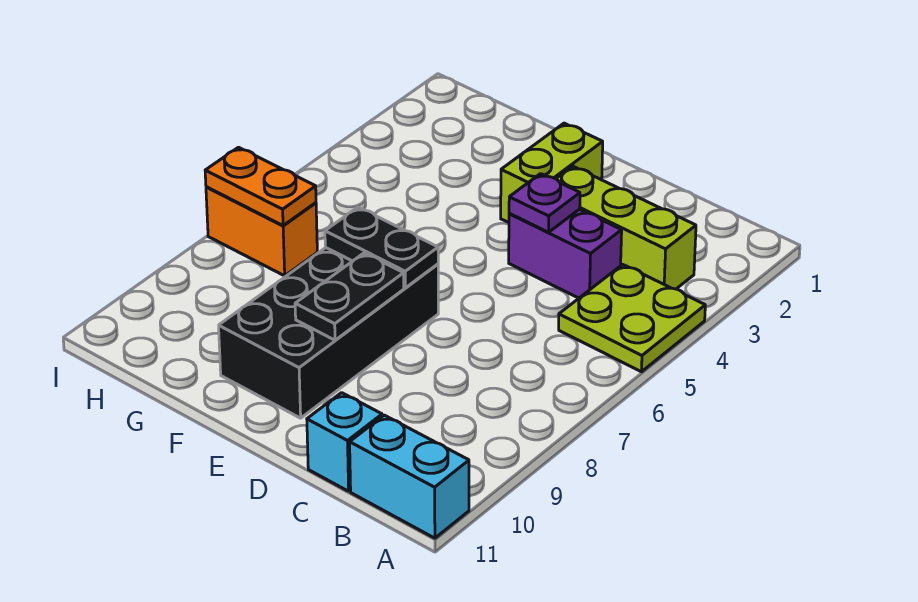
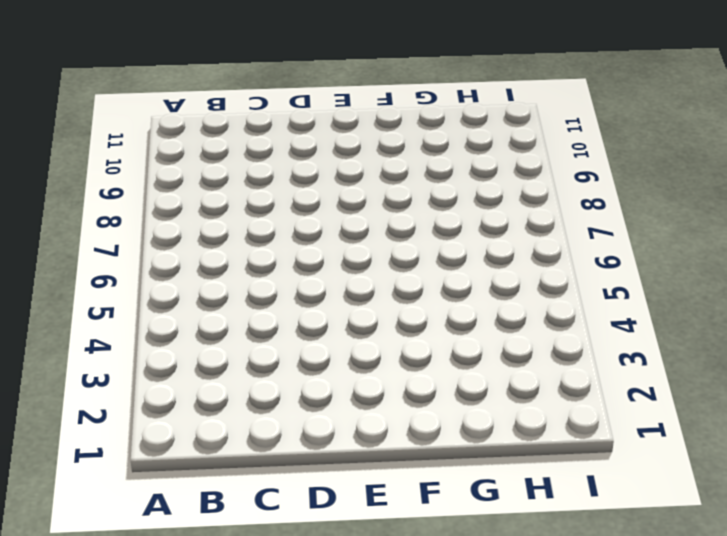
none -> lime 2x2 plate [559,264,705,372]
none -> cyan 1x2 brick [350,415,469,538]
none -> lime 1x3 brick [556,166,696,289]

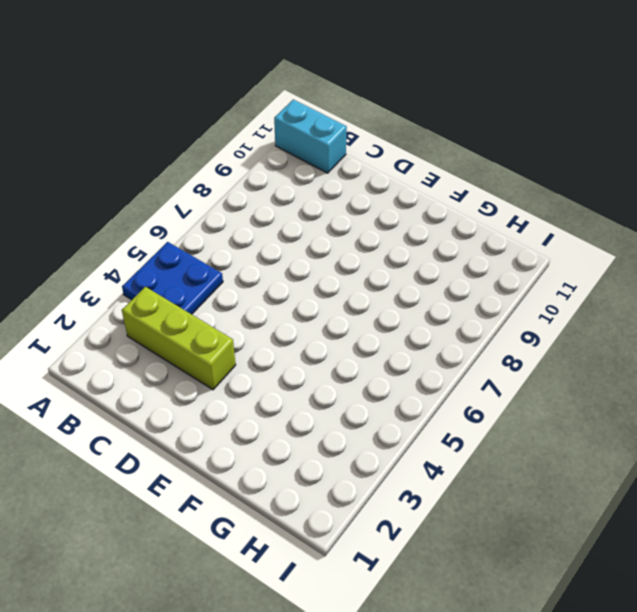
blue 2x2 plate [122,242,223,314] -> lime 2x2 plate [559,264,705,372]
none -> purple 1x2 brick [509,209,622,298]
none -> cyan 1x1 brick [307,393,382,491]
none -> lime 1x2 brick [501,123,603,223]

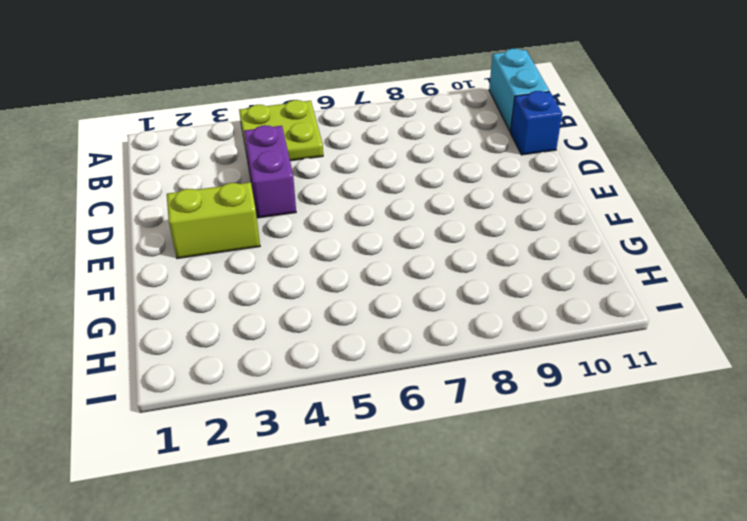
blue 1x1 brick [510,91,562,155] -> cyan 1x1 brick [307,393,382,491]
none -> lime 1x3 brick [556,166,696,289]
none -> black 2x4 brick [219,248,438,418]
none -> orange 1x2 brick [206,187,317,276]

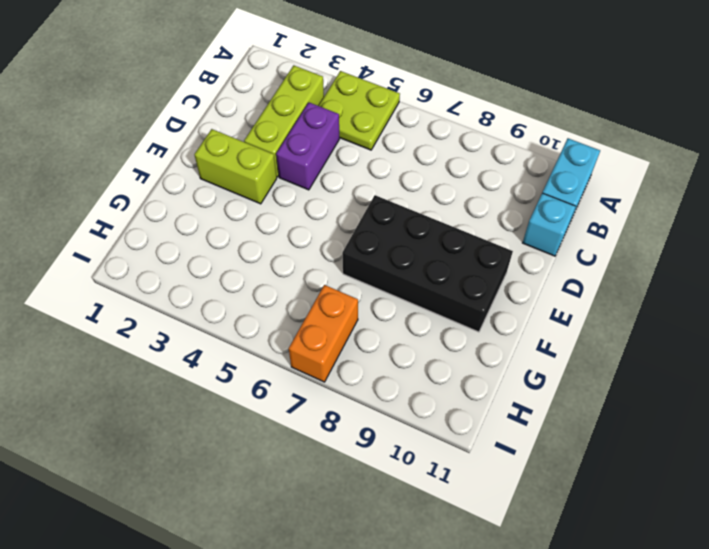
none -> purple 1x1 plate [509,174,580,232]
none -> black 1x2 plate [325,207,438,288]
none -> black 1x2 plate [295,253,404,340]

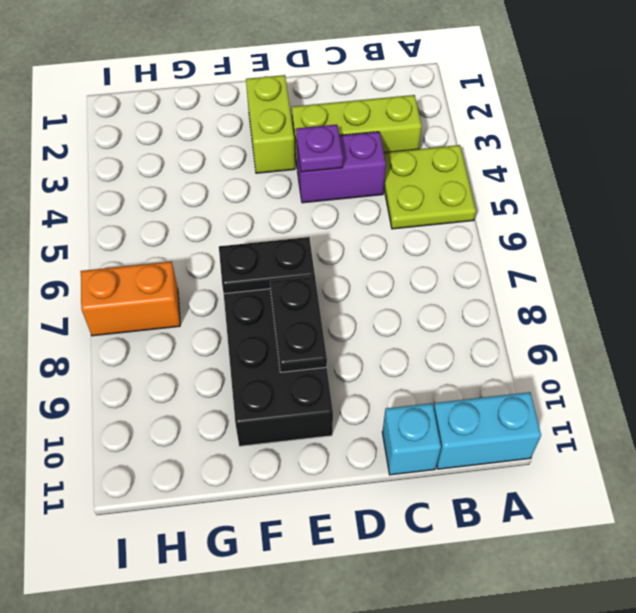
none -> orange 1x2 plate [205,147,316,226]

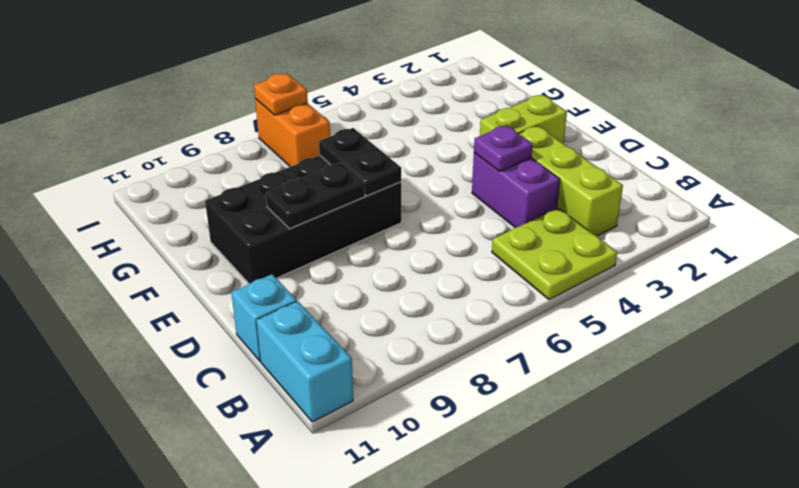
orange 1x1 plate [254,73,308,115] -> orange 1x2 plate [205,147,316,226]

